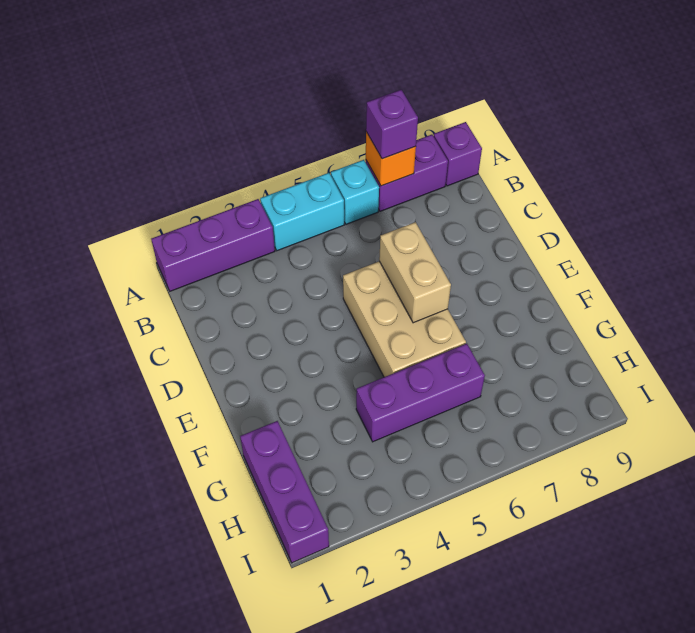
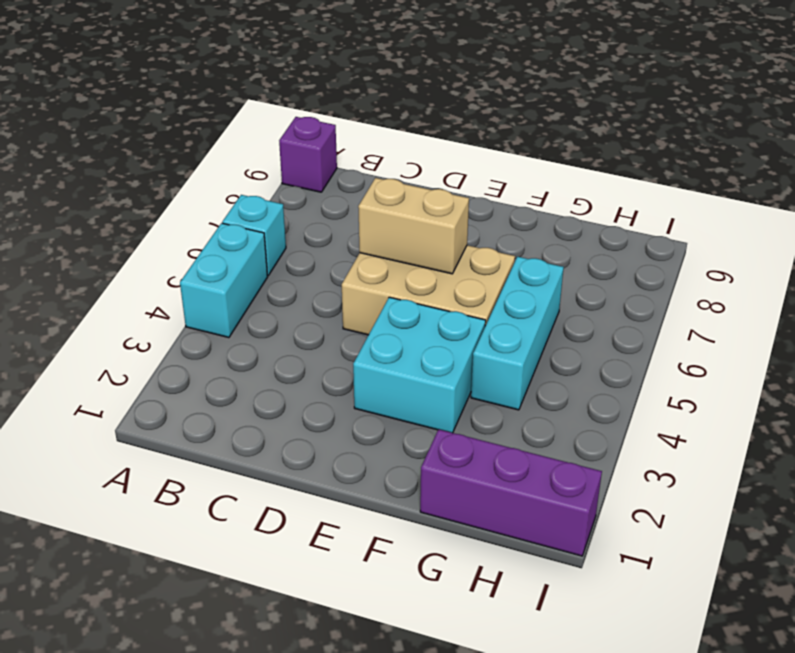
cyan 2x2 brick [353,297,486,433] -> none
cyan 1x3 brick [471,257,564,410] -> purple 1x3 brick [356,344,485,442]
none -> purple 1x3 brick [151,199,275,291]
none -> purple 1x2 brick [365,135,448,211]

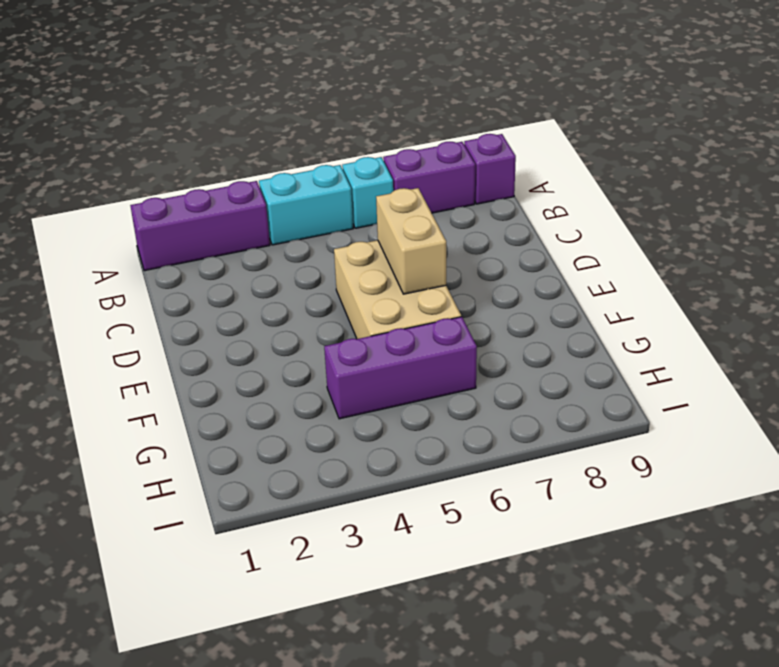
none -> purple 1x3 brick [240,421,329,563]
none -> orange 1x1 brick [366,132,416,186]

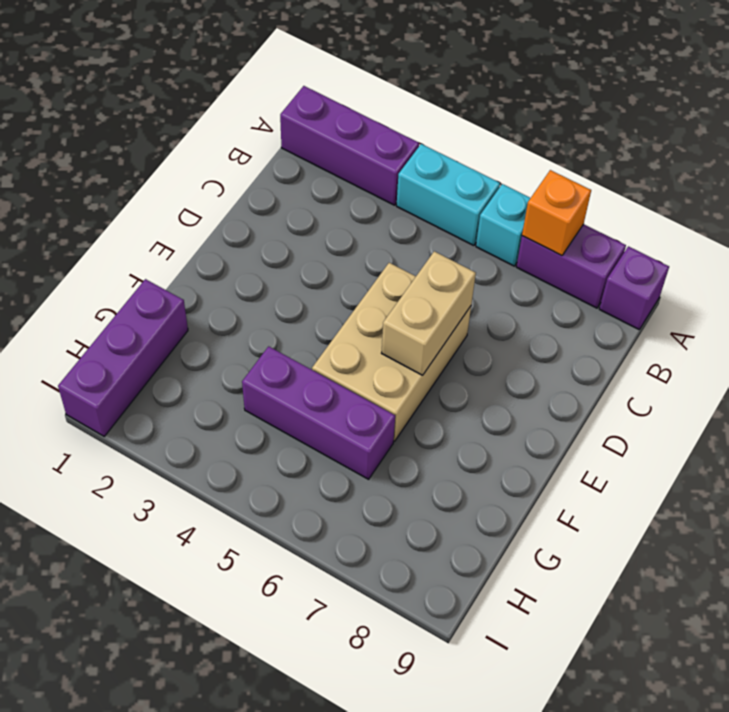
none -> purple 1x1 brick [366,90,418,159]

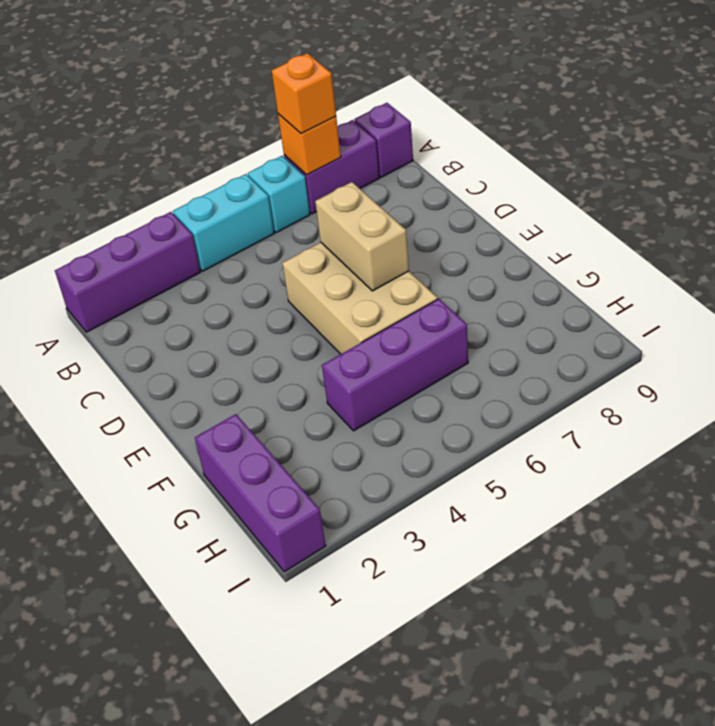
orange 1x1 brick [272,53,336,133] -> purple 1x1 brick [366,90,418,159]

